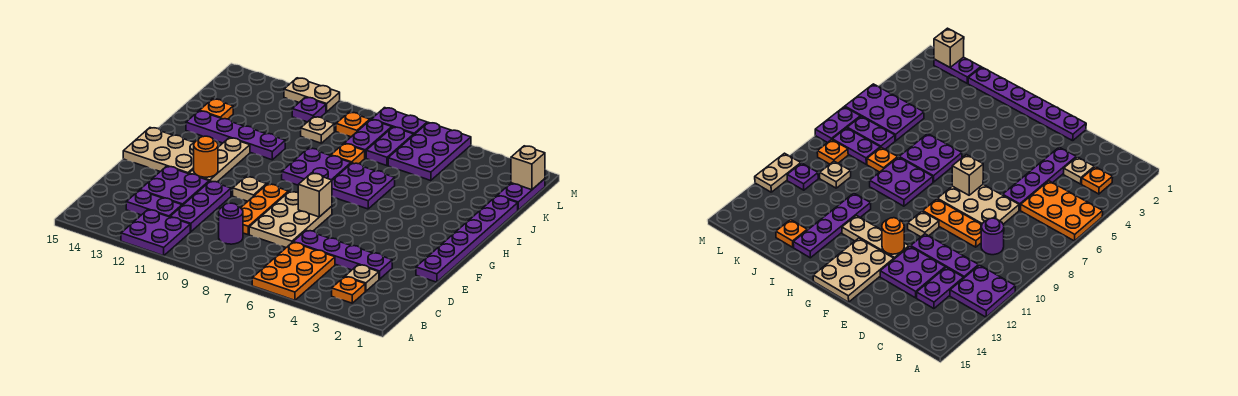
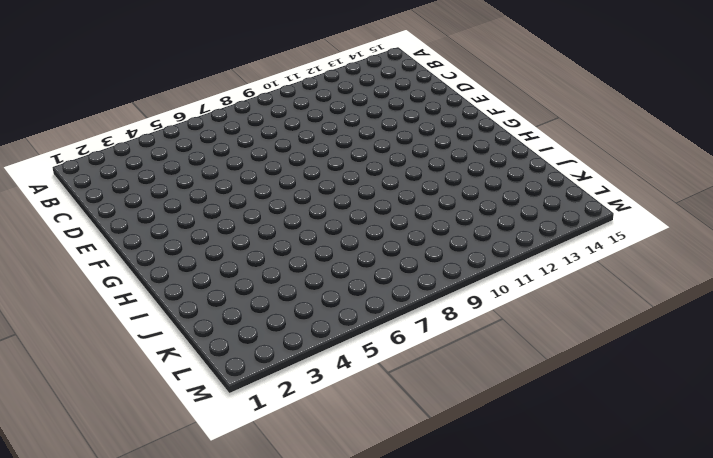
none -> orange 2x3 plate [252,242,335,300]
none -> purple 2x2 plate [121,210,190,256]
none -> orange 1x1 plate [332,277,365,303]
none -> tan 1x1 plate [345,265,379,291]

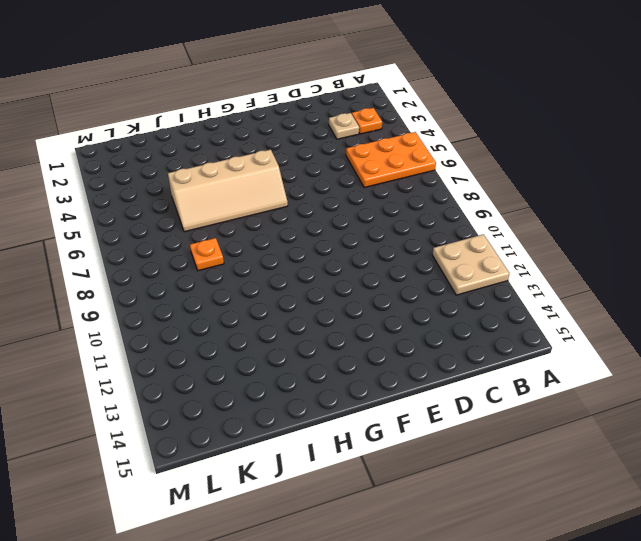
tan 2x2 plate [432,234,509,295] -> purple 2x2 plate [121,210,190,256]
tan 2x4 slope [168,150,288,232] -> purple 2x2 plate [332,163,395,209]
none -> purple 1x1 round brick [219,203,243,244]
none -> purple 1x3 plate [170,181,231,232]
none -> purple 1x2 plate [126,190,182,217]
none -> purple 1x4 plate [293,230,392,279]

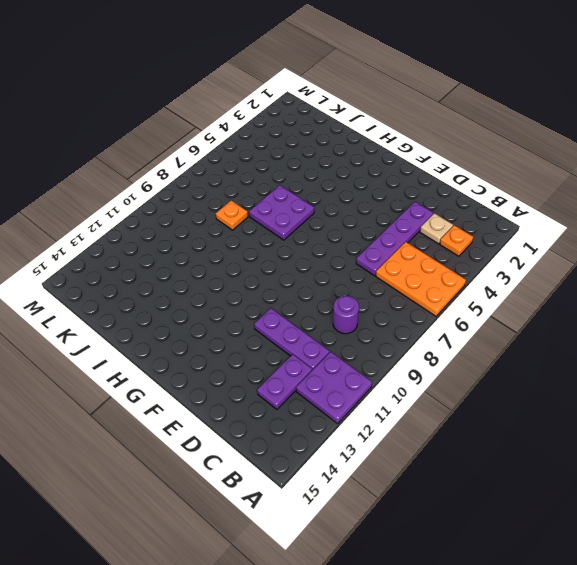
none -> tan 2x3 plate [249,192,332,248]
none -> orange 1x3 plate [241,184,288,235]
none -> purple 2x2 plate [140,166,209,206]
none -> purple 1x6 plate [416,196,518,282]

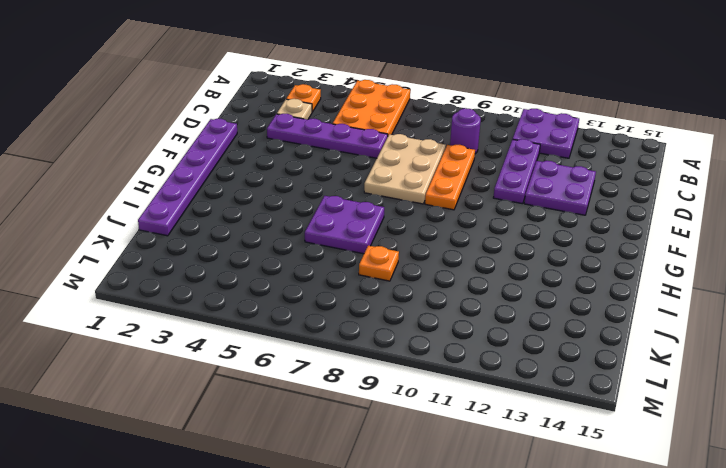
none -> purple 1x2 plate [126,190,182,217]
none -> tan 1x1 plate [233,177,267,201]
none -> tan 1x3 plate [189,138,250,182]
none -> tan 2x3 plate [123,128,195,174]

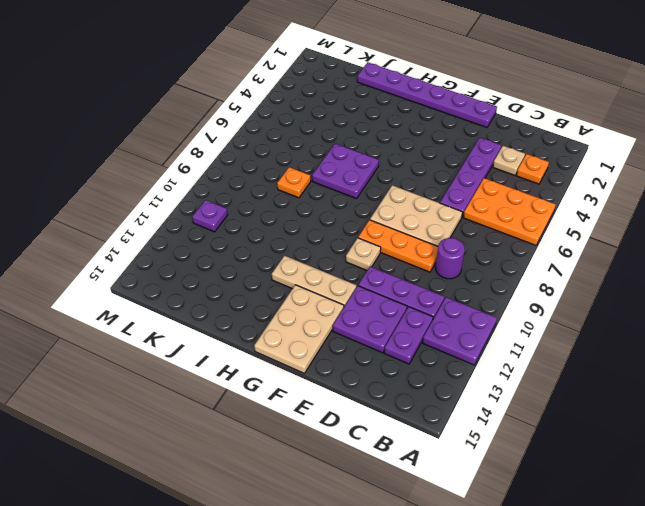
none -> purple 2x2 plate [282,148,351,185]
none -> purple 1x4 plate [186,111,285,160]
none -> orange 1x1 plate [200,99,233,119]
none -> purple 1x2 plate [498,179,545,210]

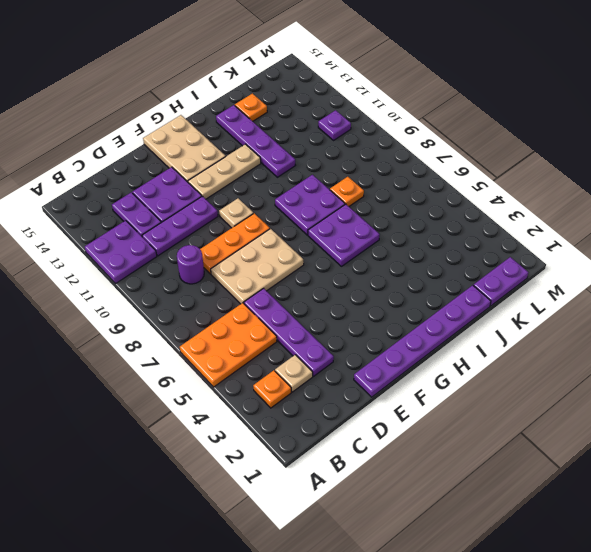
none -> purple 2x3 plate [388,122,471,181]
none -> purple 1x2 plate [366,127,414,166]
none -> purple 1x2 plate [344,120,392,158]
none -> tan 1x1 plate [301,117,334,143]

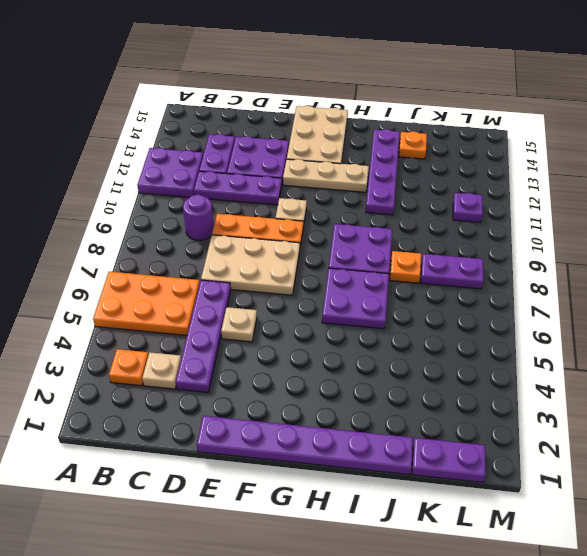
tan 1x1 plate [221,307,257,342] -> tan 1x1 plate moved to [301,117,334,143]
none -> purple 2x3 plate [388,122,471,181]
none -> purple 1x2 plate [366,127,414,166]
none -> orange 1x1 plate [336,112,370,137]
none -> purple 1x2 plate [372,108,427,134]

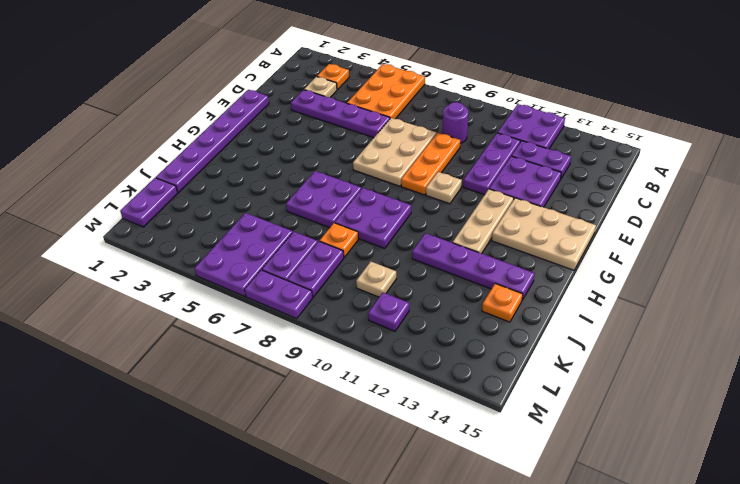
none -> orange 1x1 plate [336,112,370,137]
none -> tan 1x2 plate [284,78,340,112]
none -> tan 1x1 brick [298,173,332,217]
none -> orange 1x1 round brick [194,136,218,177]

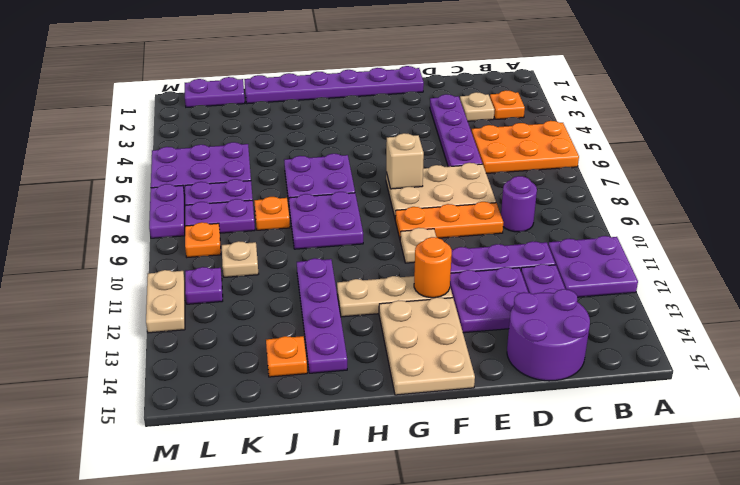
purple 2x2 round brick [507,289,590,381] -> none
none -> tan 1x1 brick [511,146,545,190]

